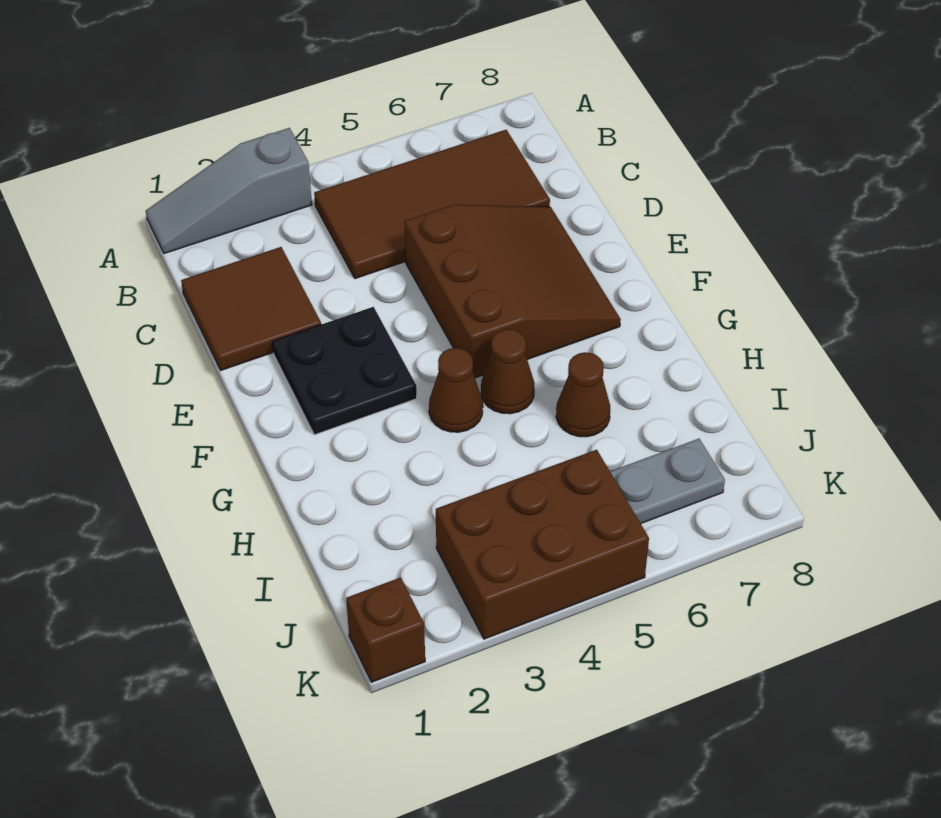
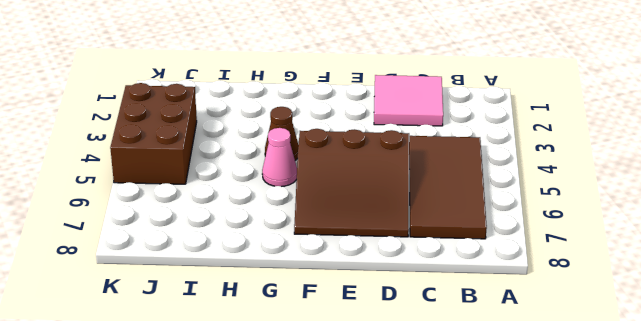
pink 2x2 tile [374,75,443,126] -> brown 2x2 tile [181,247,321,370]
pink 1x1 cone [262,128,297,187] -> brown 1x1 cone [481,330,535,414]
none -> grey 1x3 slope [146,128,312,254]
none -> black 2x2 plate [272,307,417,435]

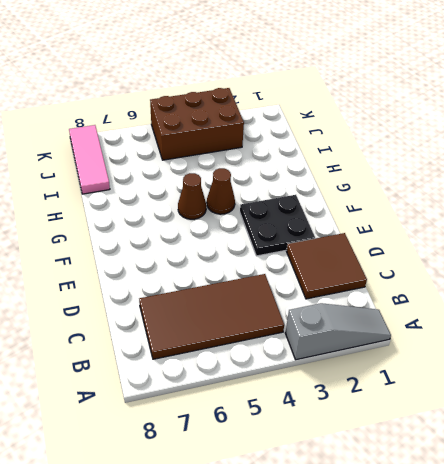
pink 1x3 tile [69,125,110,194] -> none
none -> brown 3x3 slope [404,205,621,378]
none -> brown 1x1 cone [556,352,610,437]

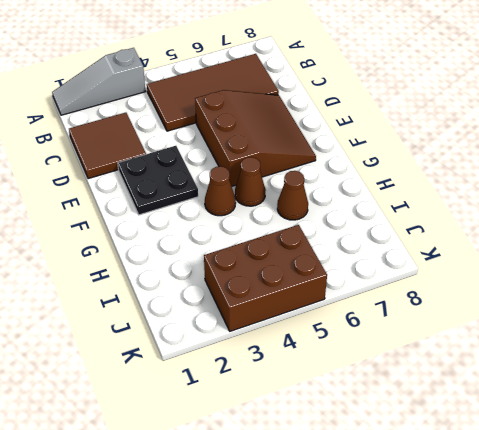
none -> grey 1x2 plate [610,439,725,523]
none -> brown 1x1 brick [346,577,425,682]

